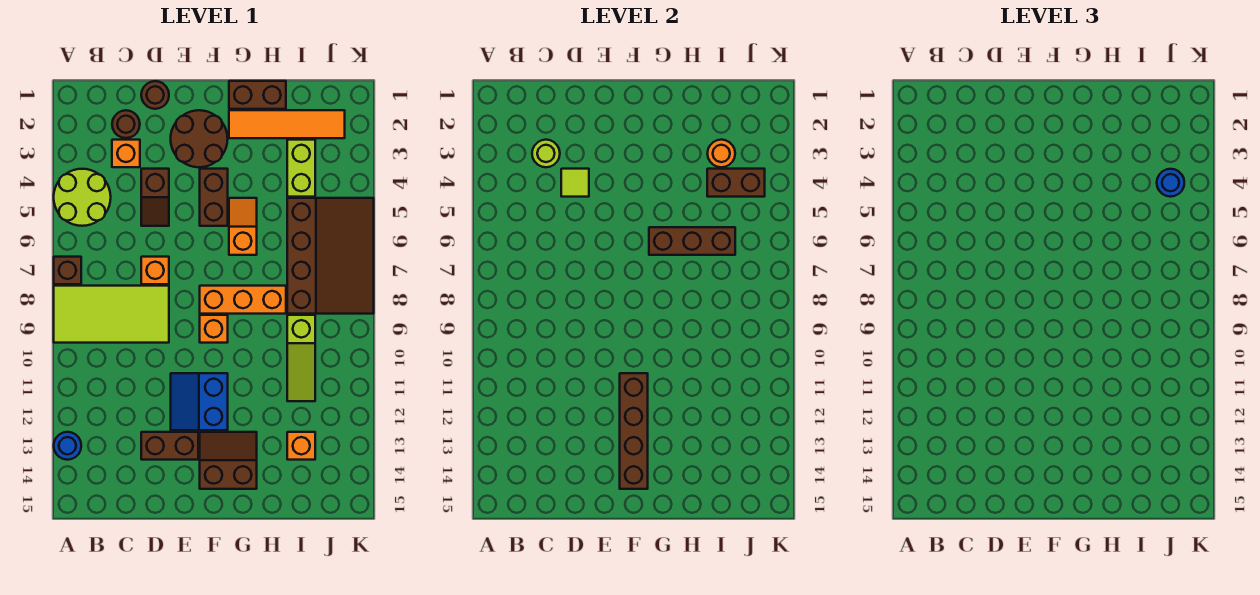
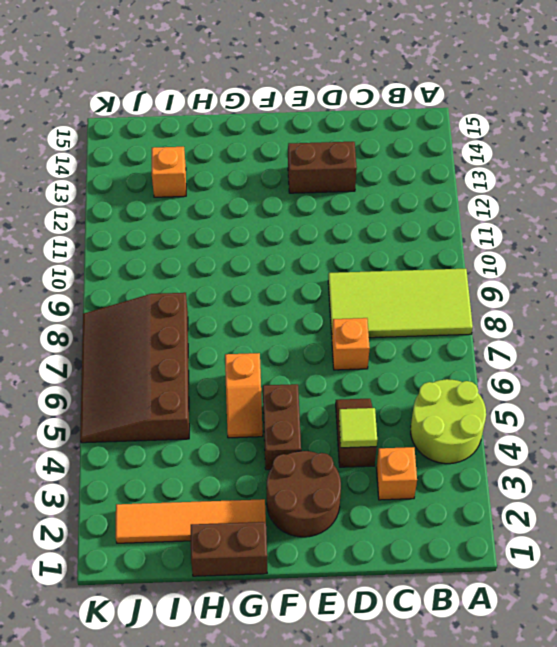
none -> brown 1x1 brick [54,257,81,284]
none -> blue 1x1 round brick [54,432,81,460]
none -> brown 1x1 round brick [112,110,140,138]
none -> brown 1x1 round brick [141,81,169,109]

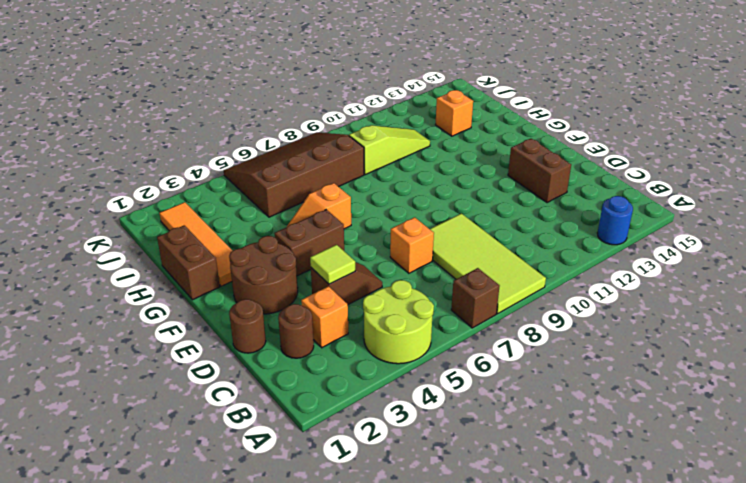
none -> blue 2x2 slope [171,373,228,430]
none -> orange 1x3 brick [200,286,286,314]
none -> orange 1x1 brick [200,315,228,343]
none -> brown 2x2 slope [200,432,257,489]

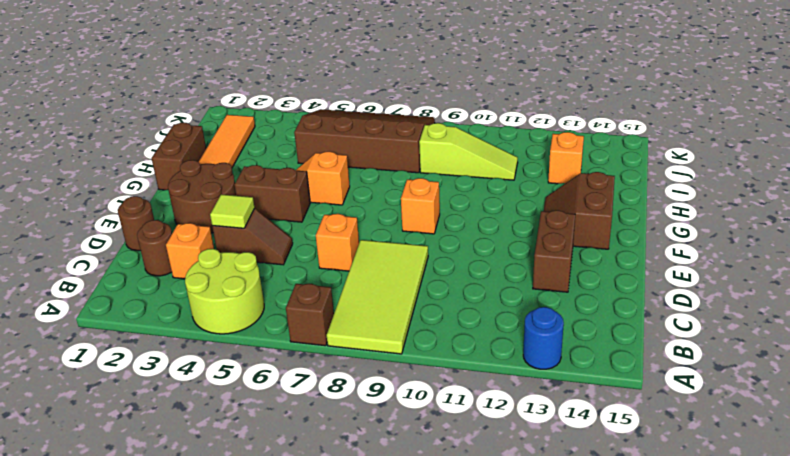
none -> blue 2x2 slope [171,373,228,430]
none -> orange 1x3 brick [200,286,286,314]
none -> lime 1x2 brick [287,140,315,197]
none -> lime 1x1 round brick [532,140,560,167]

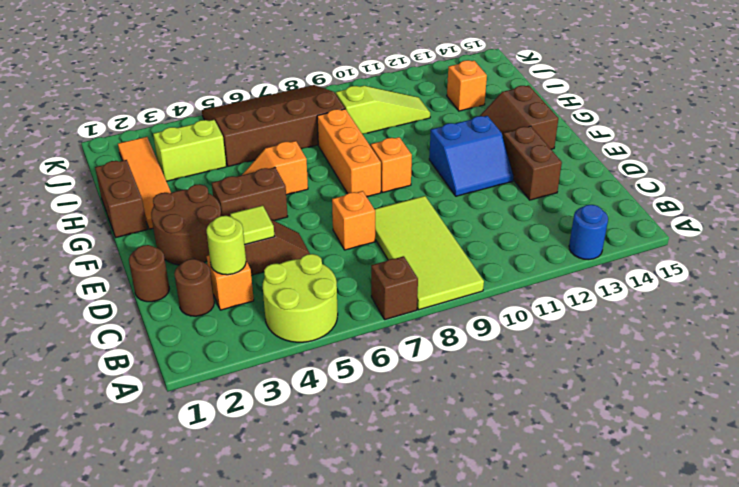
none -> brown 1x4 brick [620,373,648,489]
none -> brown 1x3 brick [649,227,735,255]
none -> orange 1x1 round brick [708,140,735,167]
none -> brown 1x2 brick [707,169,765,197]

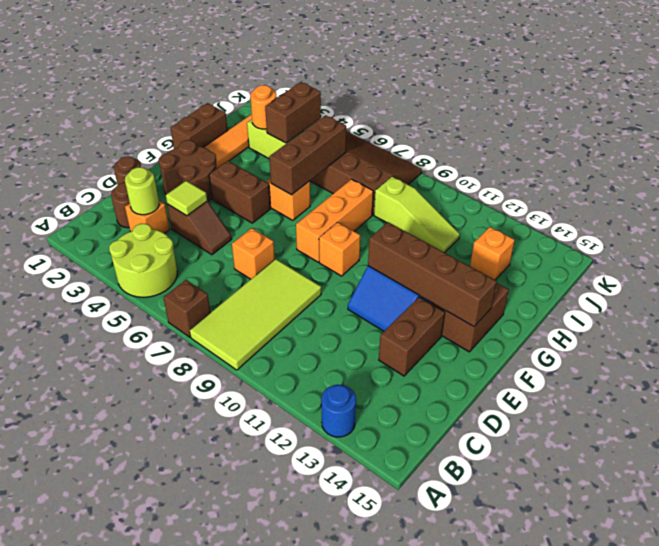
none -> blue 1x1 round brick [1157,169,1184,197]

